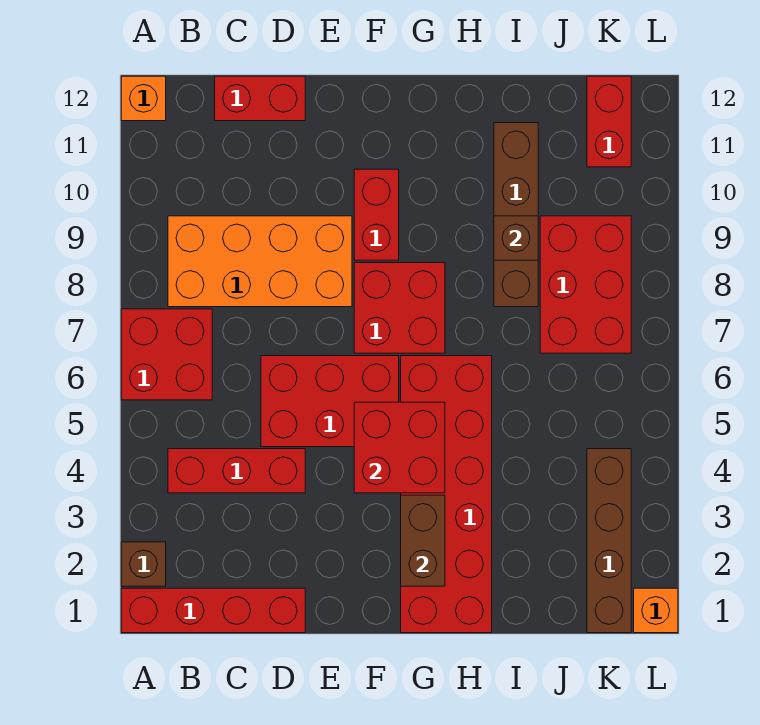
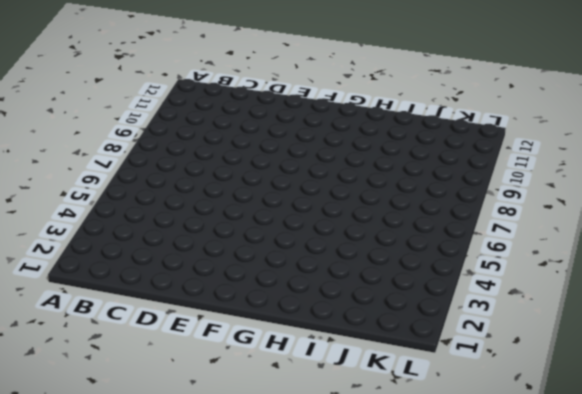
none -> red 1x4 brick [121,588,305,633]
none -> brown 1x1 brick [121,542,166,586]
none -> red 2x2 brick [121,309,212,400]

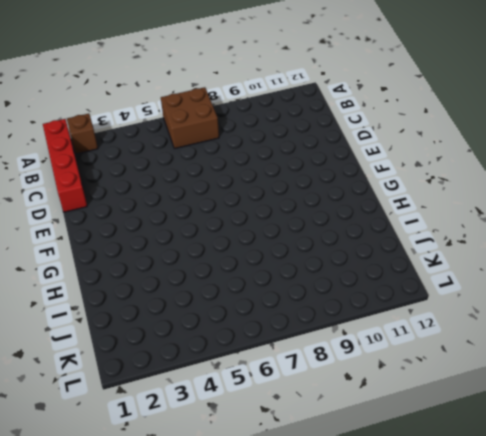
brown 2x2 brick [161,87,219,149] -> red 2x2 brick [121,309,212,400]
none -> orange 1x1 brick [121,76,166,121]
none -> red 1x3 brick [168,449,305,493]
none -> orange 2x4 brick [168,216,352,307]

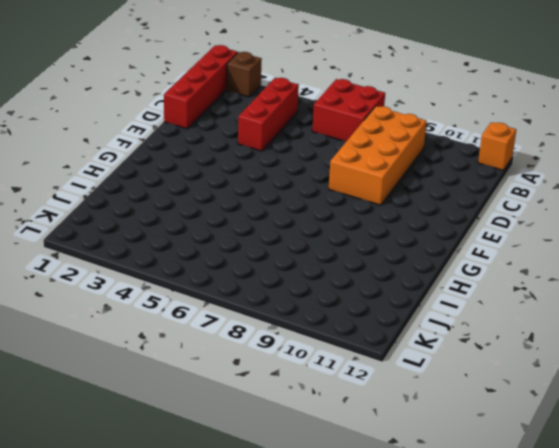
none -> red 1x2 brick [215,76,305,121]
none -> red 2x3 brick [261,356,399,447]
none -> red 2x2 brick [354,263,445,353]

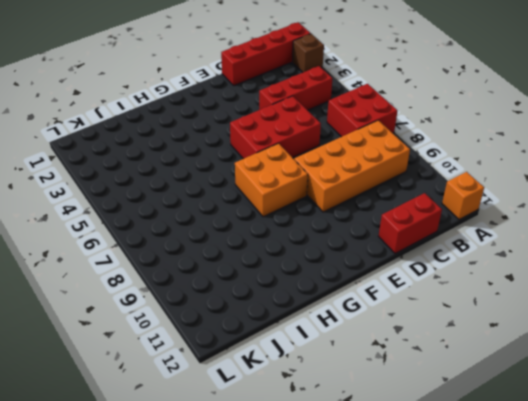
orange 2x2 brick [235,143,308,217] -> red 2x2 brick [354,263,445,353]
none -> red 1x2 brick [354,169,399,260]
none -> red 2x6 brick [401,356,492,633]
none -> brown 1x4 brick [494,123,538,307]

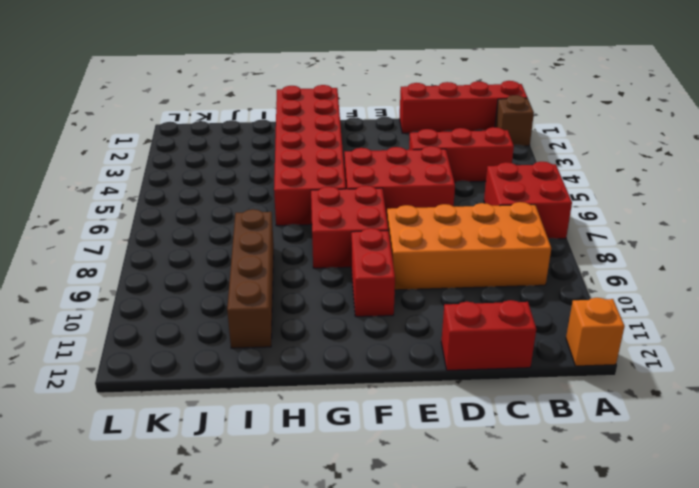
none -> red 2x3 brick [540,216,631,353]
none -> brown 1x4 brick [587,449,631,633]
none -> red 1x2 brick [587,76,631,167]

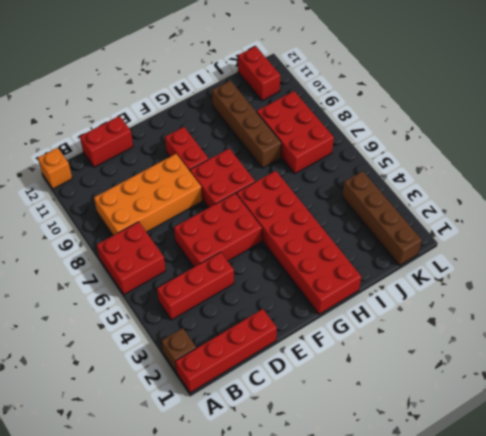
none -> orange 1x1 brick [634,588,678,633]
none -> red 2x2 brick [354,402,445,493]
none -> brown 1x2 brick [401,495,445,586]

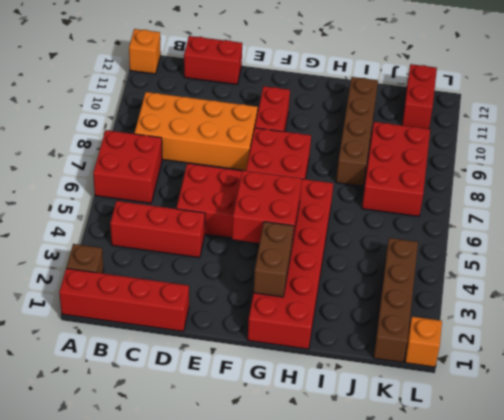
none -> brown 1x1 brick [494,216,538,260]

